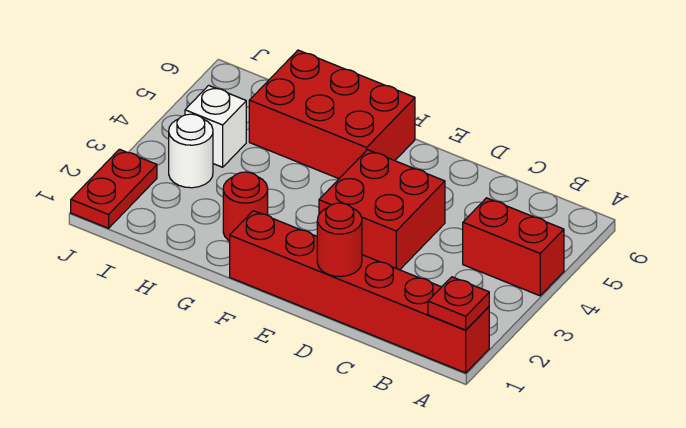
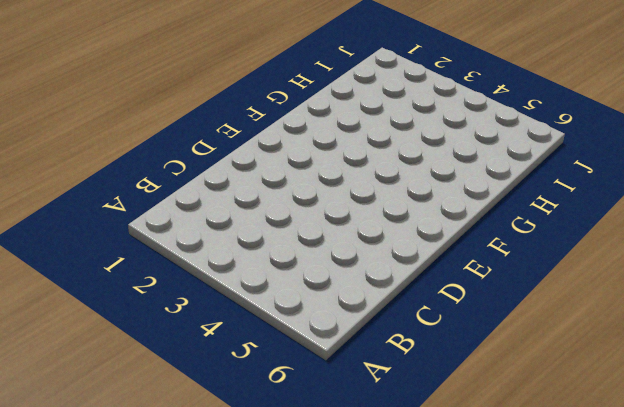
none -> red 1x6 brick [230,211,489,373]
none -> red 1x2 brick [463,198,564,296]

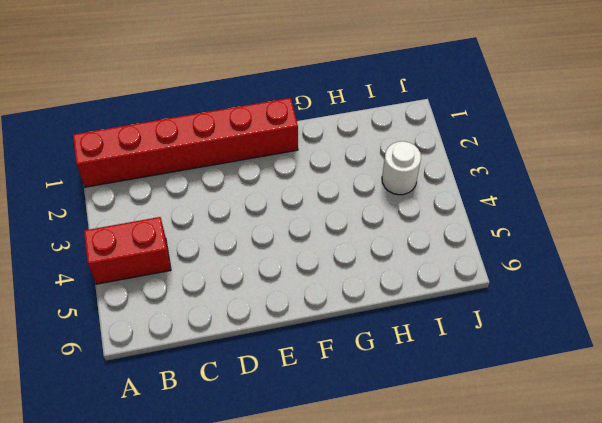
none -> red 2x2 brick [319,150,445,270]
none -> red 2x3 brick [249,50,415,179]

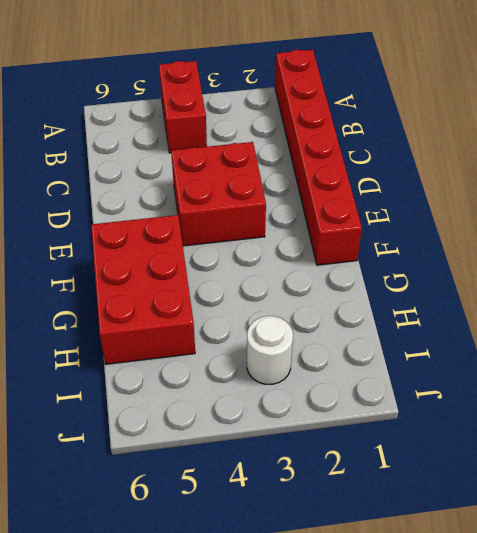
none -> red 1x1 round brick [223,172,268,241]
none -> white 1x1 brick [185,85,246,167]

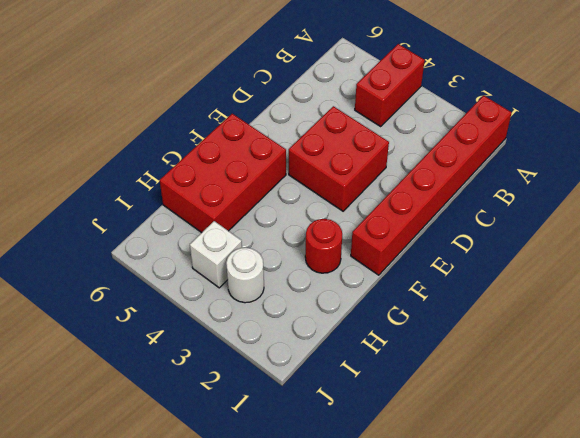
none -> red 1x2 plate [71,149,157,228]
none -> red 1x1 plate [428,277,489,330]

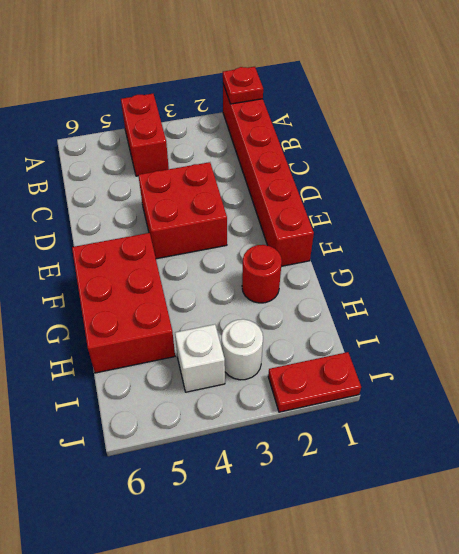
none -> red 1x1 round brick [317,203,362,277]

